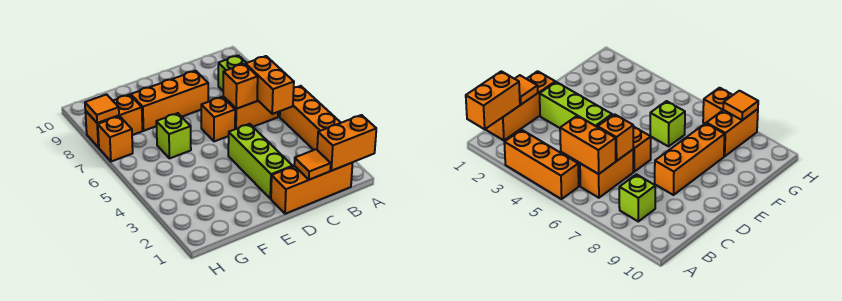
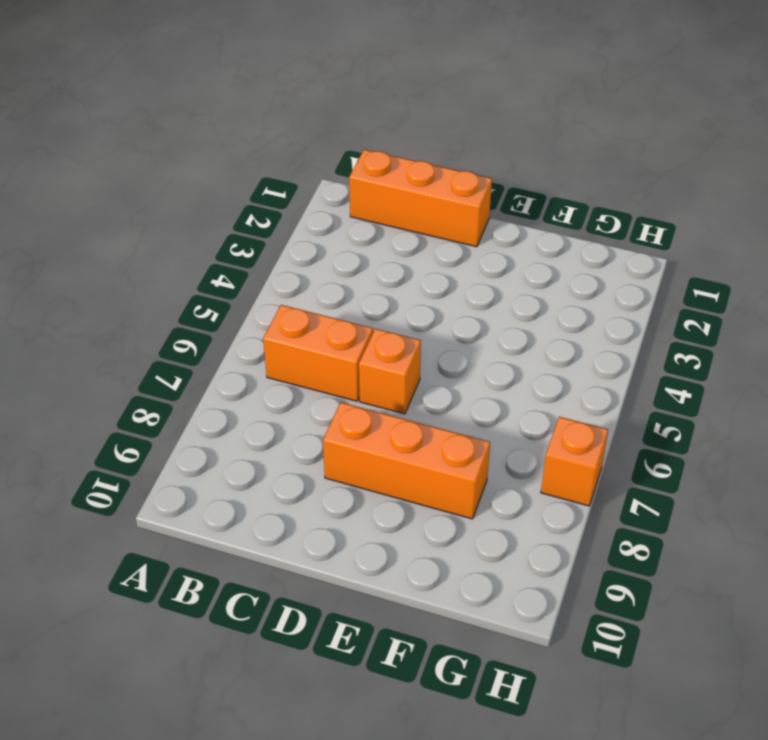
none -> orange 1x3 brick [280,86,341,150]
none -> lime 1x1 brick [218,55,246,91]
none -> lime 1x3 brick [228,124,293,199]

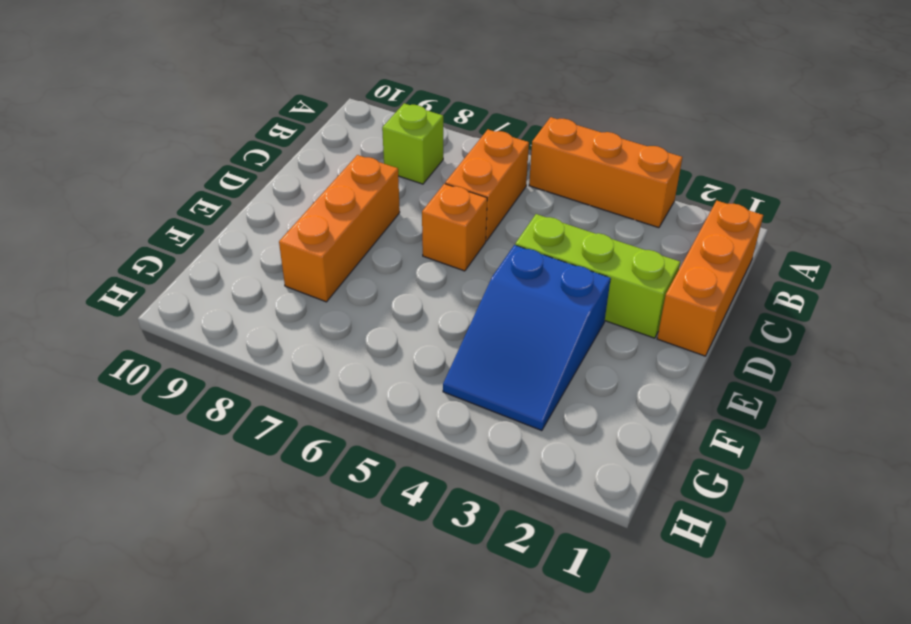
blue 2x3 slope [443,245,611,431] -> none
none -> lime 1x1 brick [156,113,191,158]
none -> orange 1x2 brick [85,95,142,148]
none -> orange 1x1 brick [98,116,133,162]

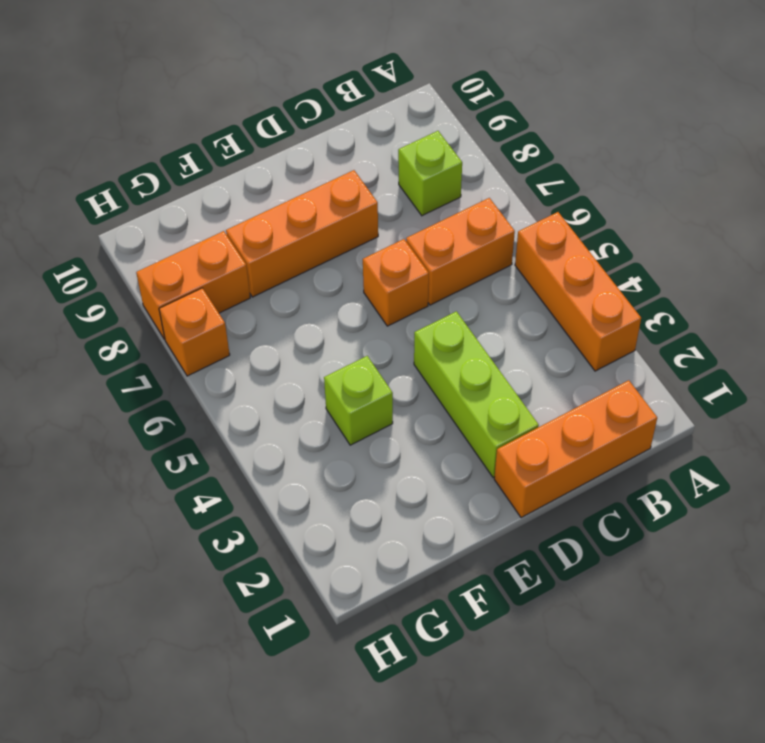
lime 1x1 brick [324,356,393,445] -> lime 1x1 brick moved to [156,113,191,158]
none -> orange 1x2 brick [317,115,376,171]
none -> orange 1x2 brick [245,56,294,114]
none -> orange 1x1 tile [294,149,331,180]

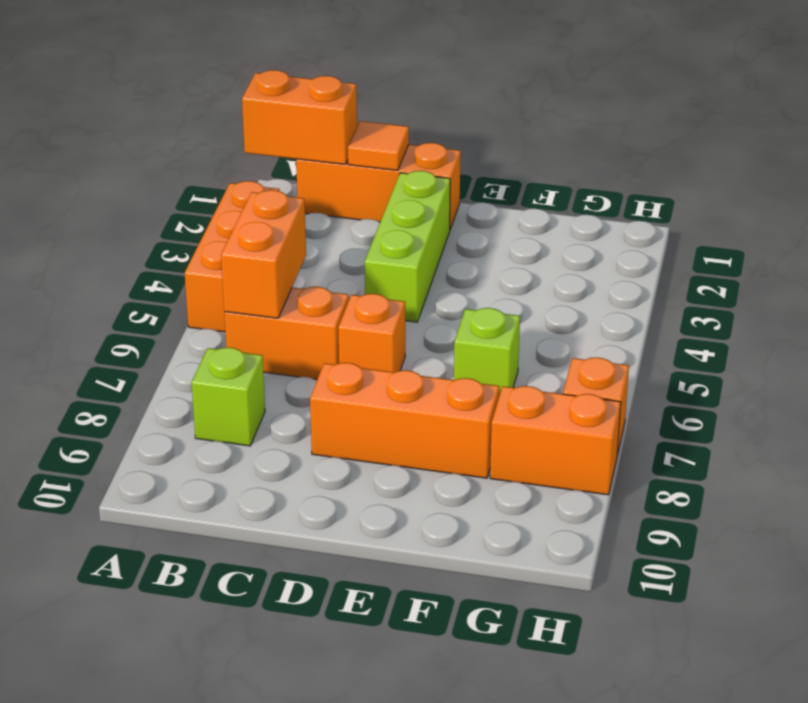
none -> orange 1x1 brick [223,64,258,109]
none -> orange 1x1 tile [85,94,119,123]

